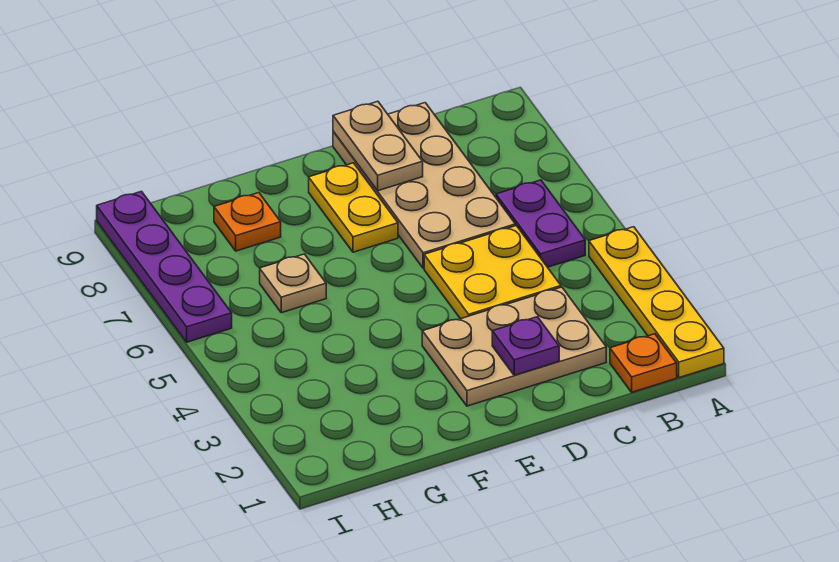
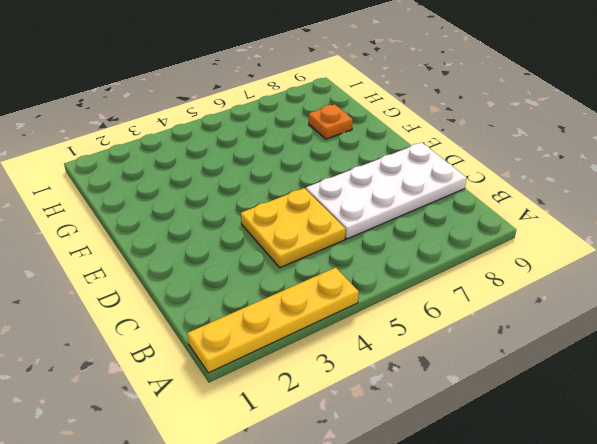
white 2x4 plate [306,142,466,239] -> tan 2x4 plate [333,103,515,268]
none -> orange 1x1 plate [610,334,677,392]
none -> purple 1x2 plate [496,180,585,267]
none -> tan 2x3 plate [422,287,606,406]

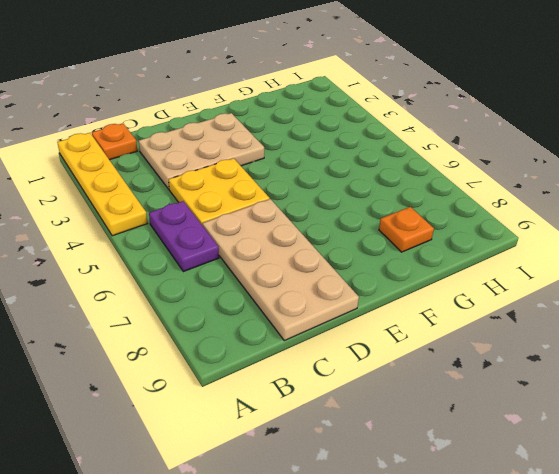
none -> yellow 1x2 plate [309,163,398,252]
none -> tan 1x1 plate [260,254,326,313]
none -> purple 1x4 plate [97,191,232,342]

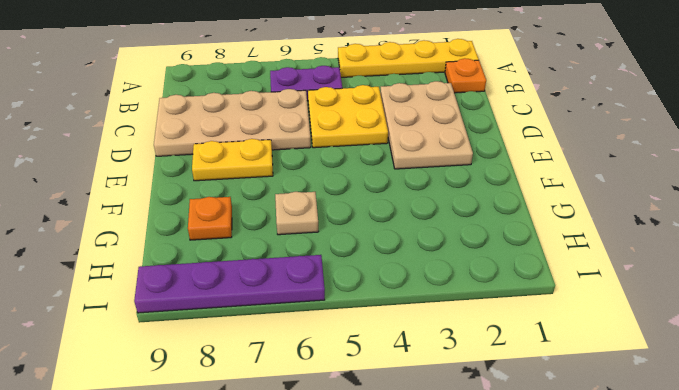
none -> purple 1x1 plate [492,317,559,375]
none -> tan 1x2 plate [333,101,423,191]

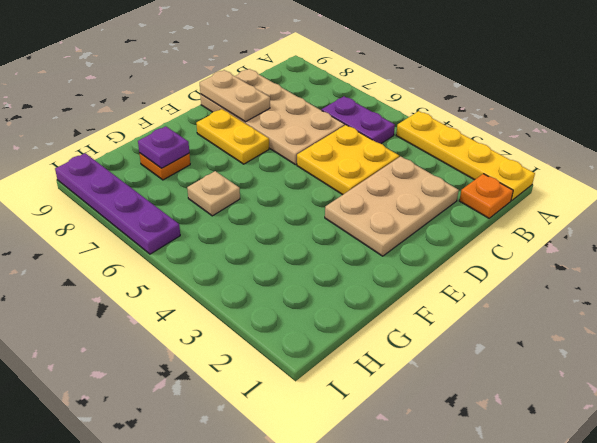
purple 1x1 plate [138,126,189,168] -> purple 1x1 plate moved to [492,317,559,375]

